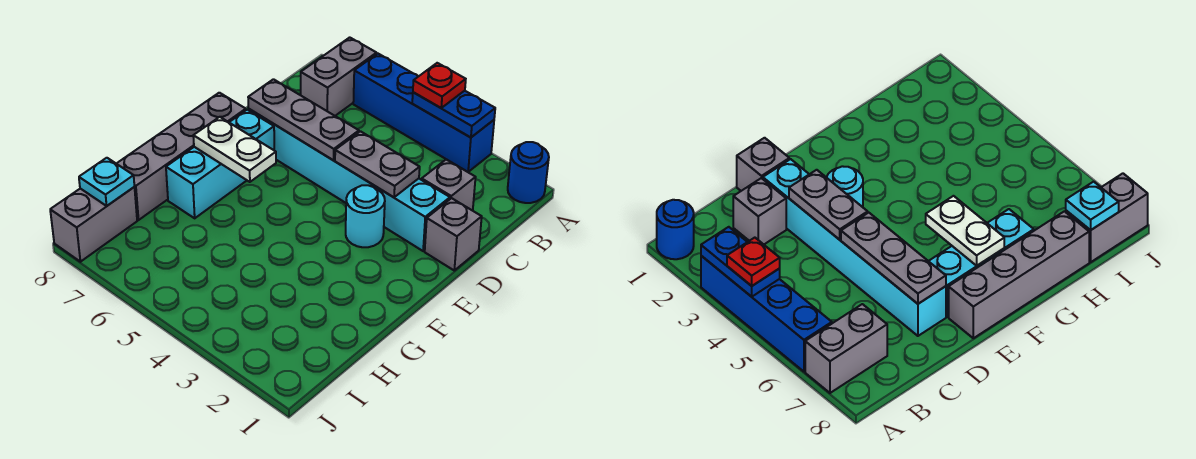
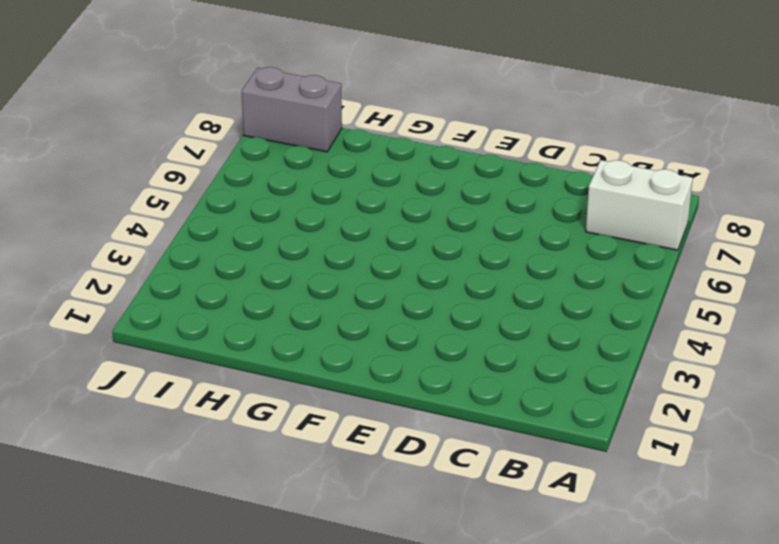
white 1x2 brick [586,160,693,250] -> grey 1x2 brick [301,37,377,116]
none -> blue 1x1 round brick [508,142,549,203]
none -> blue 1x4 brick [353,54,494,172]
none -> grey 1x1 brick [422,160,476,211]

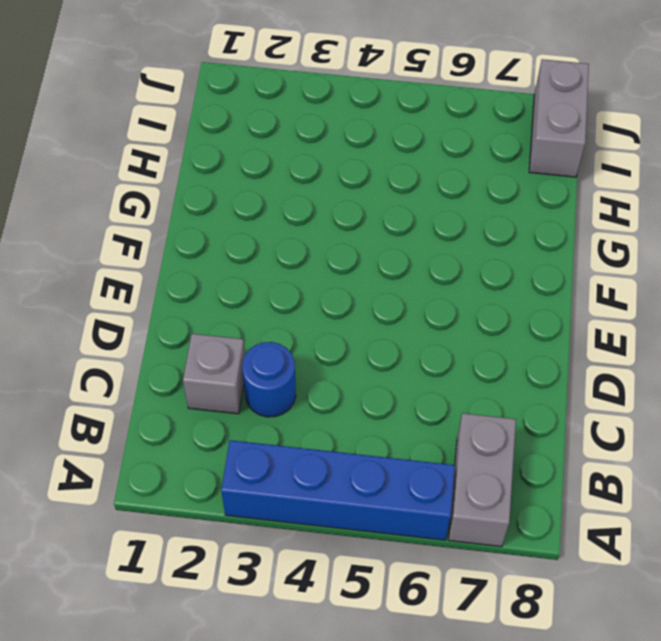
blue 1x1 round brick [242,342,296,417] -> blue 1x1 round brick moved to [508,142,549,203]
none -> grey 1x1 brick [425,198,482,270]
none -> cyan 1x6 brick [248,109,450,251]
none -> cyan 1x1 round brick [346,185,385,247]

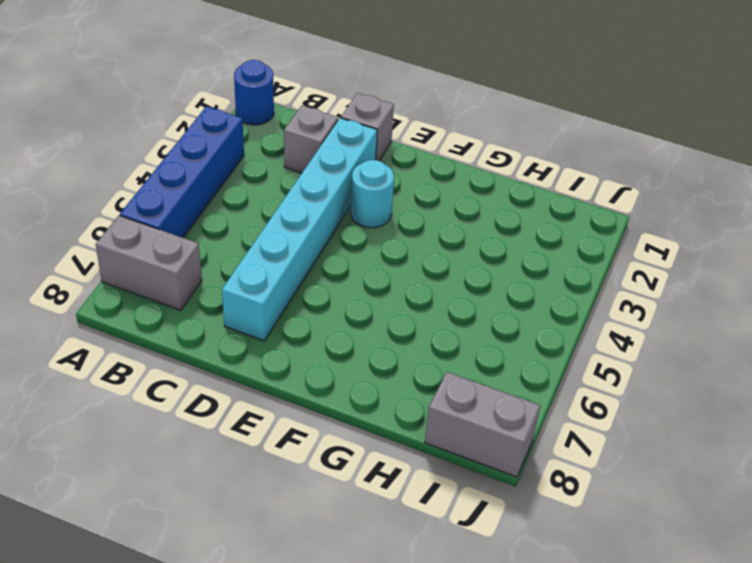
none -> cyan 1x3 brick [166,110,274,218]
none -> grey 1x4 brick [116,93,246,220]
none -> blue 1x2 plate [412,91,495,137]

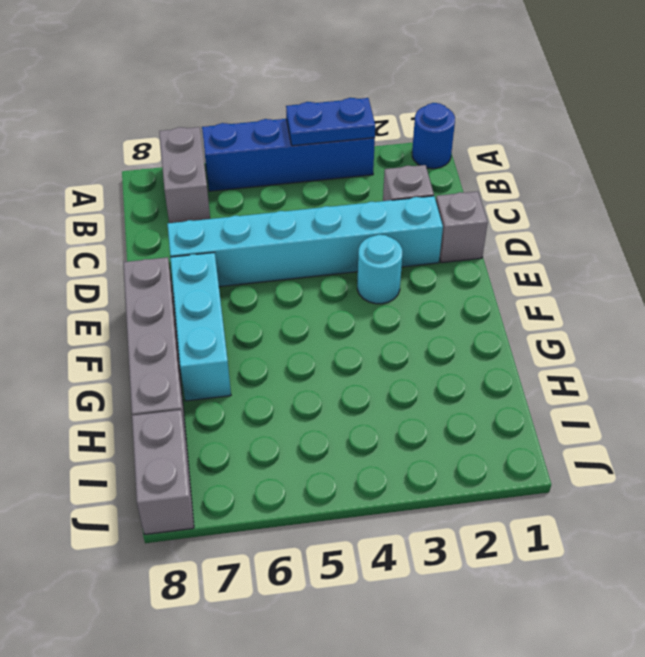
none -> grey 1x2 plate [335,131,420,197]
none -> grey 1x3 plate [248,79,359,160]
none -> white 1x2 plate [193,117,276,182]

